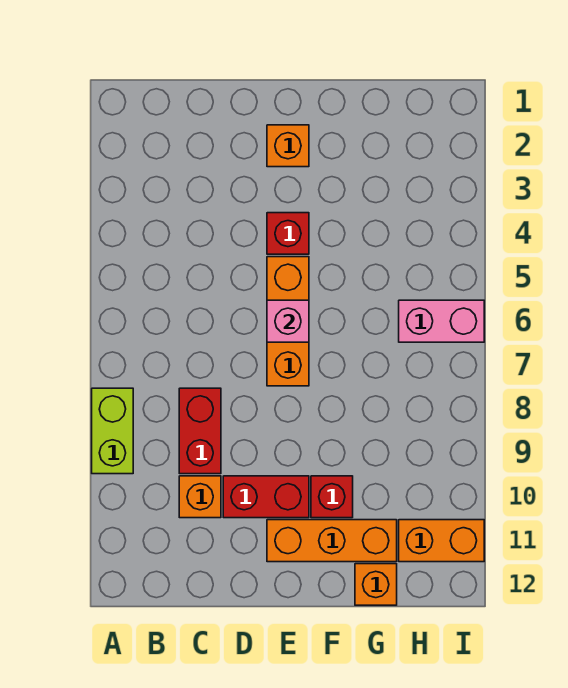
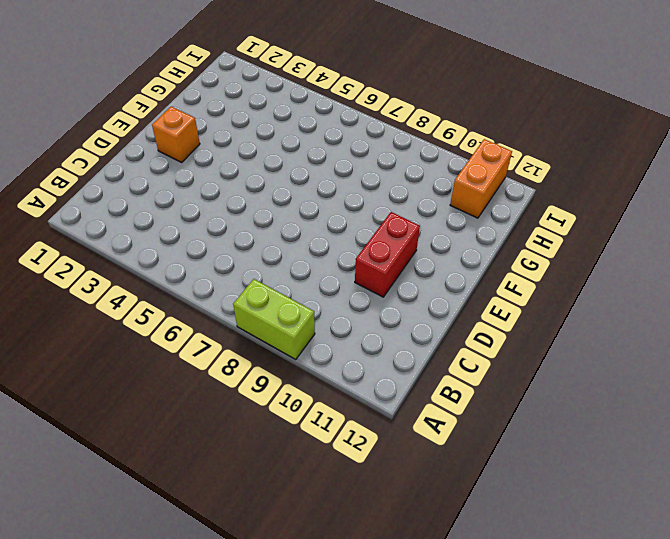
none -> red 1x2 brick [179,388,221,474]
none -> orange 1x1 brick [179,476,221,518]
none -> red 1x1 brick [267,213,309,254]

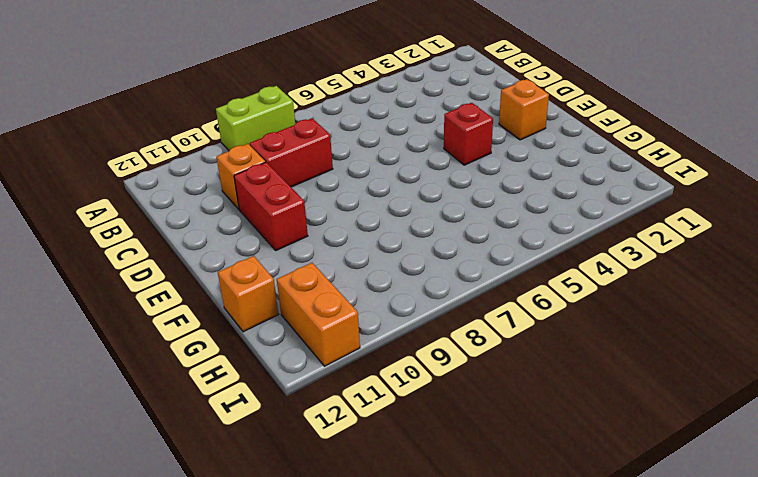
none -> orange 1x3 brick [267,257,309,386]
none -> orange 1x3 brick [267,520,397,562]
none -> red 1x1 brick [311,476,353,518]

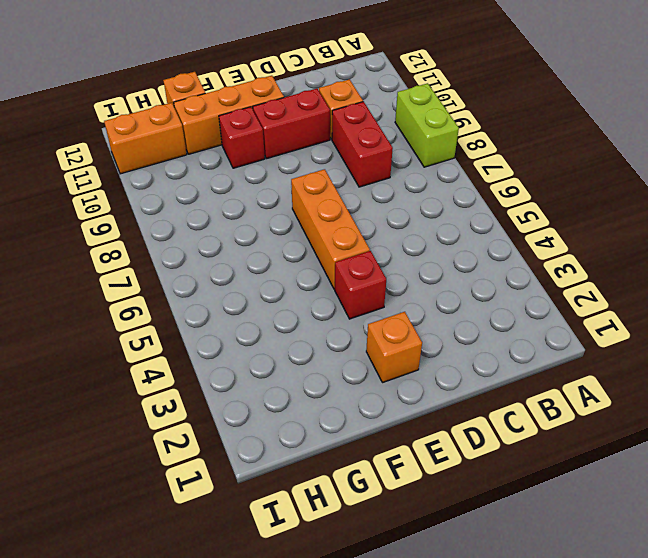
none -> pink 1x2 brick [399,300,484,342]
none -> pink 1x1 brick [267,300,309,342]

